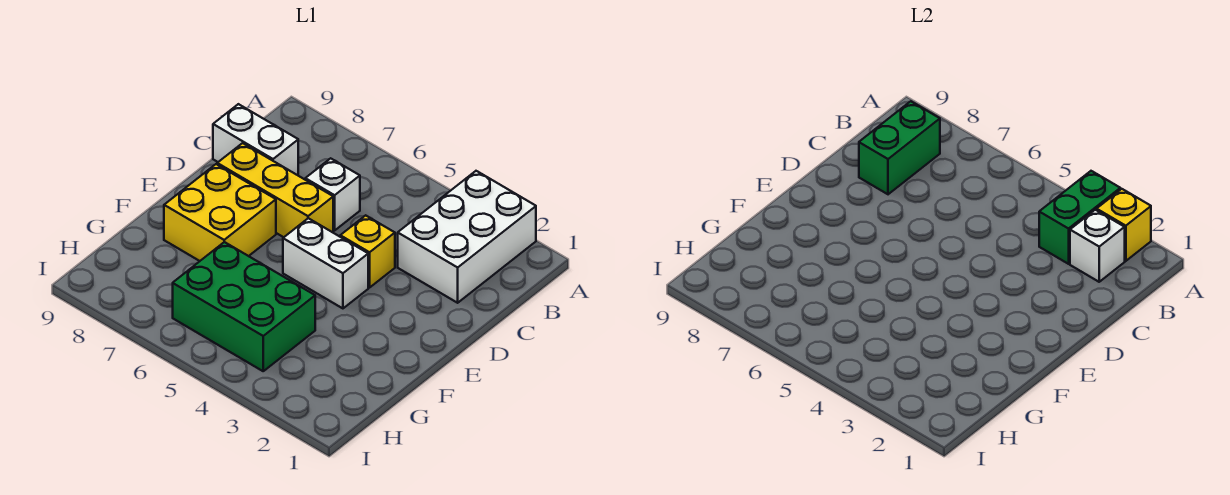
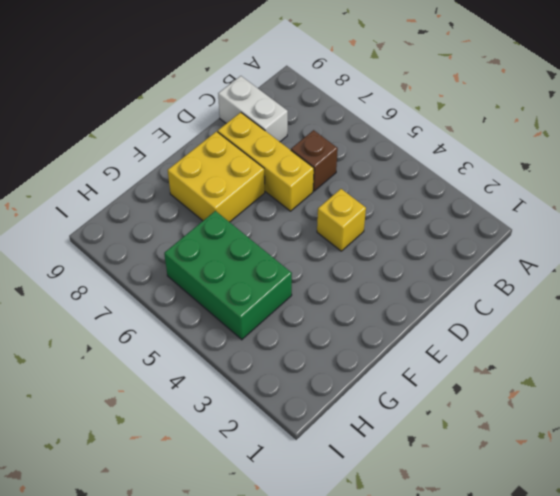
brown 1x1 brick [291,130,338,191] -> white 1x1 brick [305,158,360,230]
none -> white 2x3 brick [398,171,536,303]
none -> white 1x2 brick [283,218,368,308]
none -> yellow 1x1 brick [1097,189,1151,261]

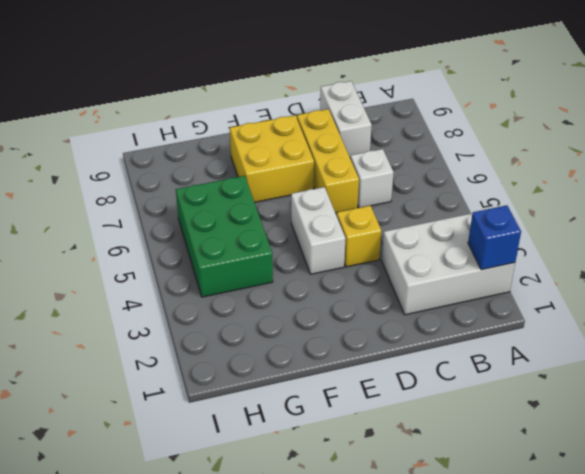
blue 1x1 brick [468,205,521,270] -> yellow 1x1 brick [1097,189,1151,261]
none -> green 1x2 brick [1039,171,1120,264]
none -> white 1x1 brick [1070,210,1125,282]
none -> green 1x2 brick [859,101,940,194]

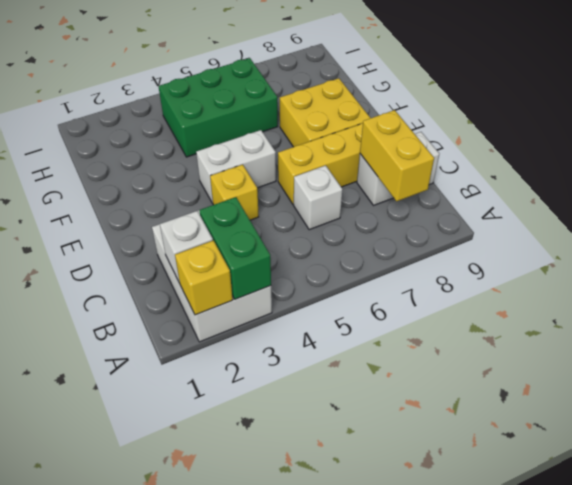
yellow 1x2 brick [360,110,434,201] -> green 1x2 brick [859,101,940,194]

